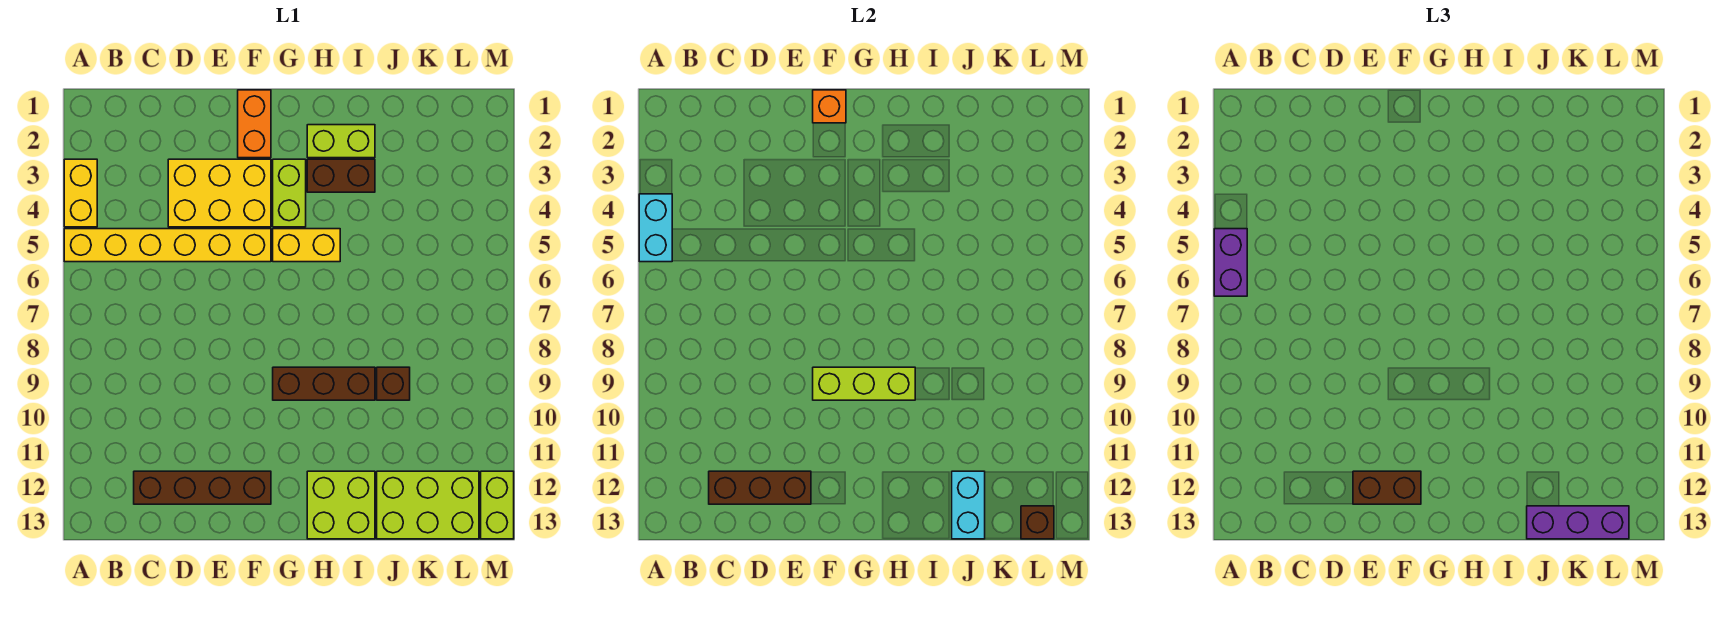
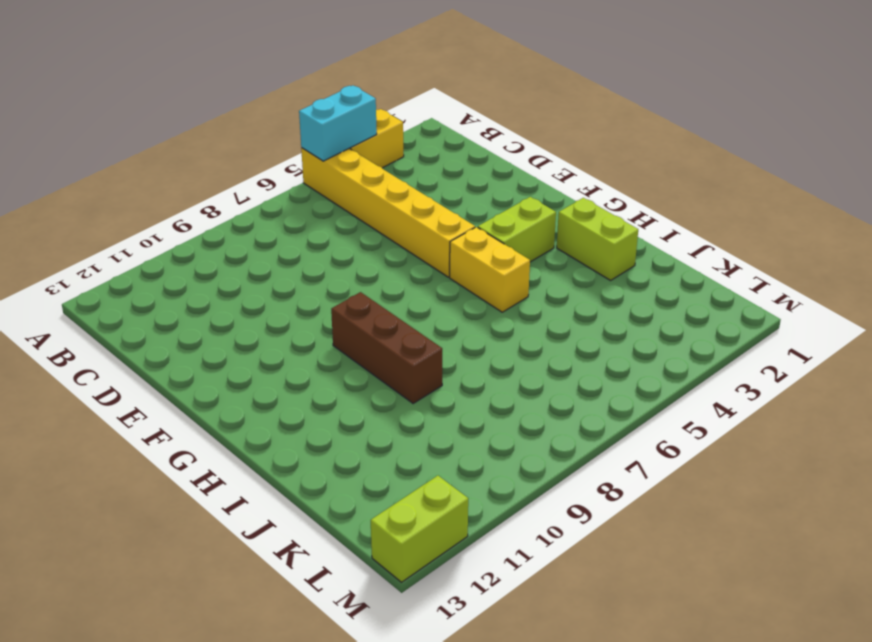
none -> brown 1x4 brick [134,471,271,504]
none -> yellow 2x3 brick [168,159,271,227]
none -> orange 1x2 brick [238,90,271,158]

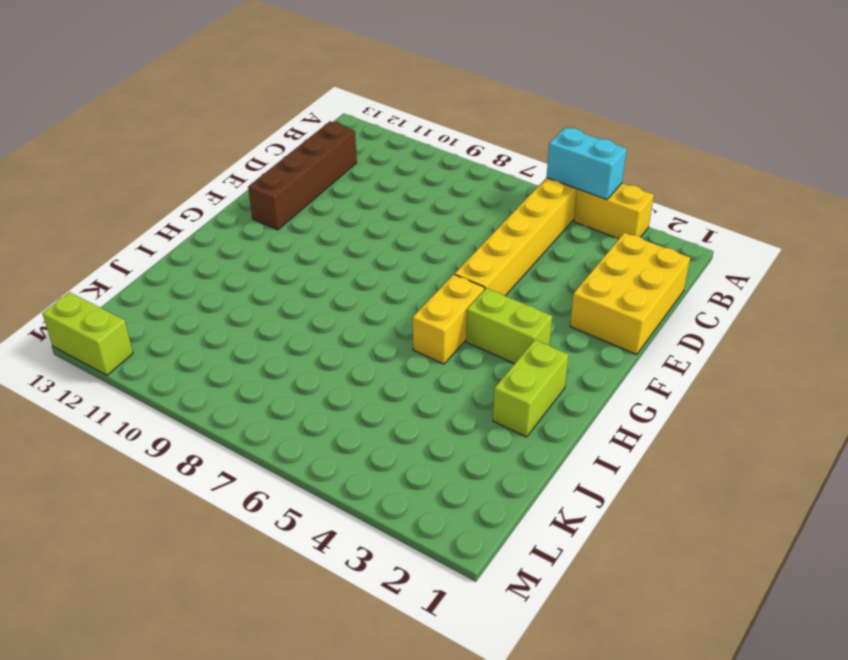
yellow 2x3 brick [570,233,690,354] -> yellow 2x3 brick moved to [168,159,271,227]
none -> orange 1x2 brick [238,90,271,158]
none -> brown 1x3 brick [273,367,375,400]
none -> brown 1x2 brick [307,159,375,192]

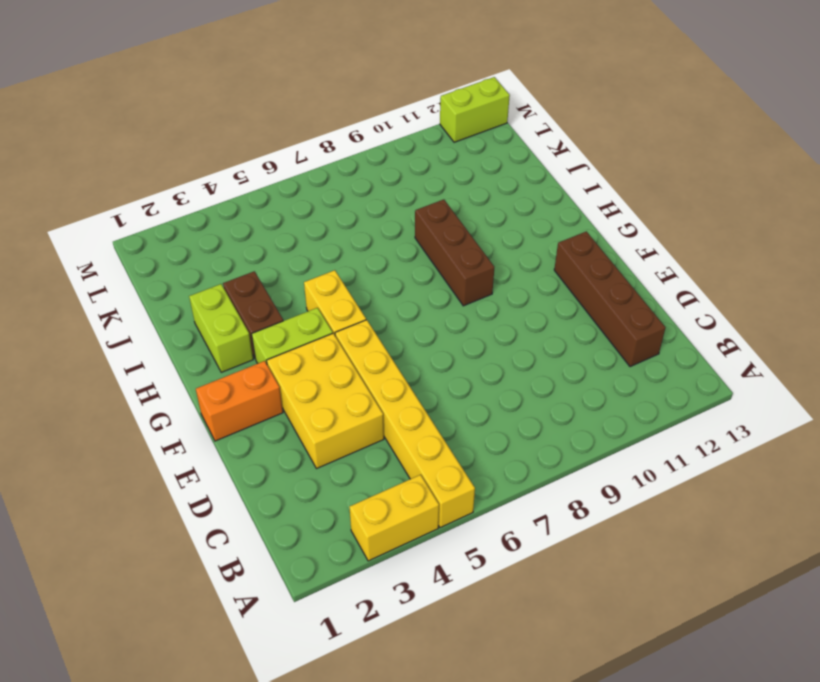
none -> lime 2x2 brick [307,471,375,539]
none -> brown 1x1 brick [377,367,410,400]
none -> lime 2x3 brick [377,471,479,539]

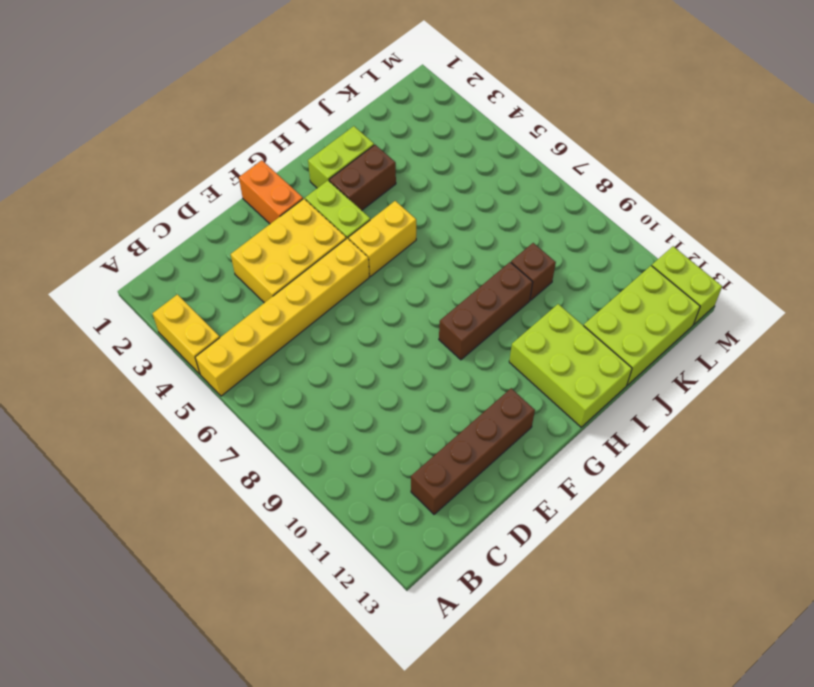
lime 2x3 brick [509,304,632,427] -> lime 2x2 brick [307,471,375,539]
none -> cyan 1x2 brick [639,194,672,262]
none -> brown 1x3 brick [709,471,811,504]
none -> orange 1x1 brick [813,90,846,123]

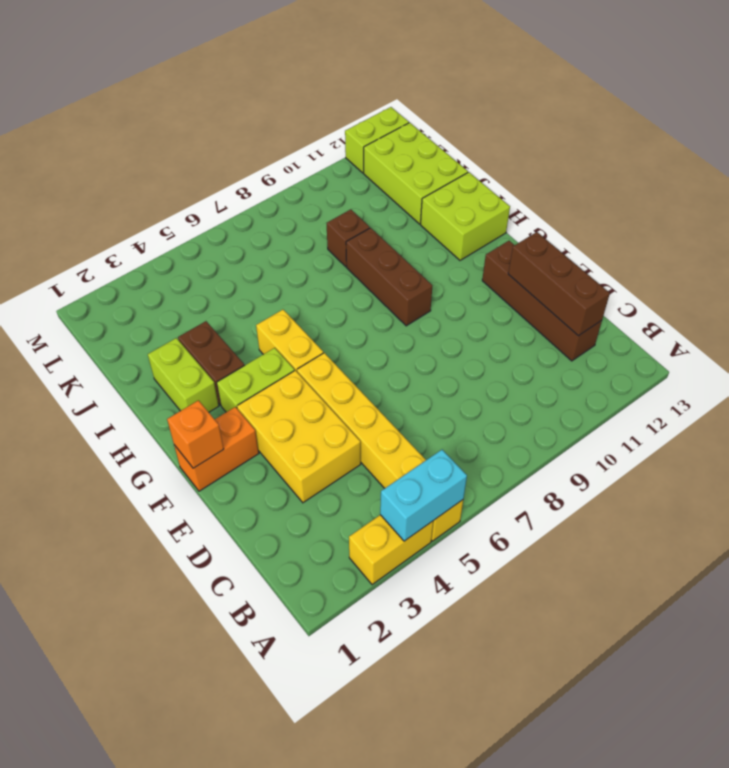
none -> lime 1x3 brick [813,367,915,400]
none -> cyan 1x2 brick [952,471,985,539]
none -> brown 1x1 brick [1021,506,1054,539]

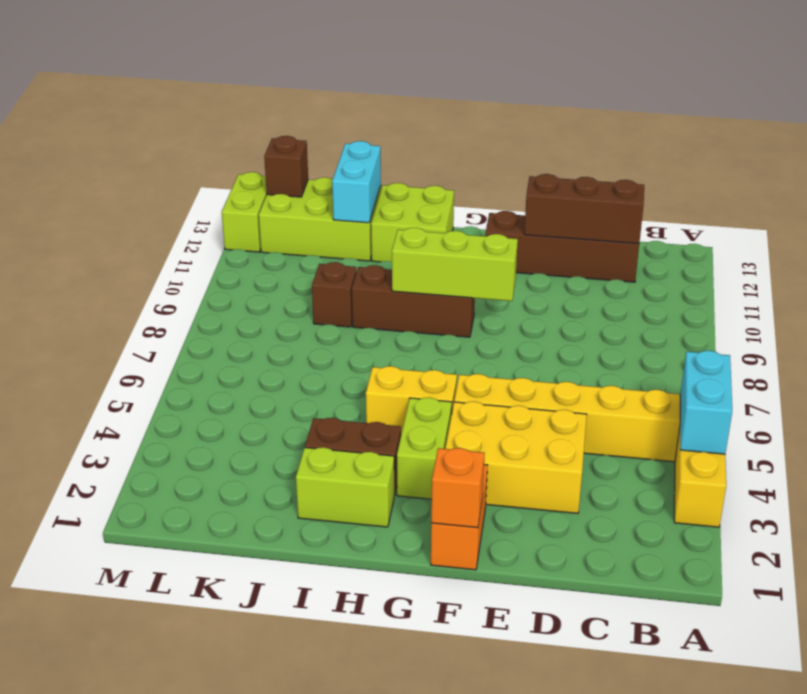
none -> purple 1x2 brick [1214,229,1247,296]
none -> brown 1x2 brick [1353,471,1421,504]
none -> purple 1x3 brick [1527,506,1629,539]

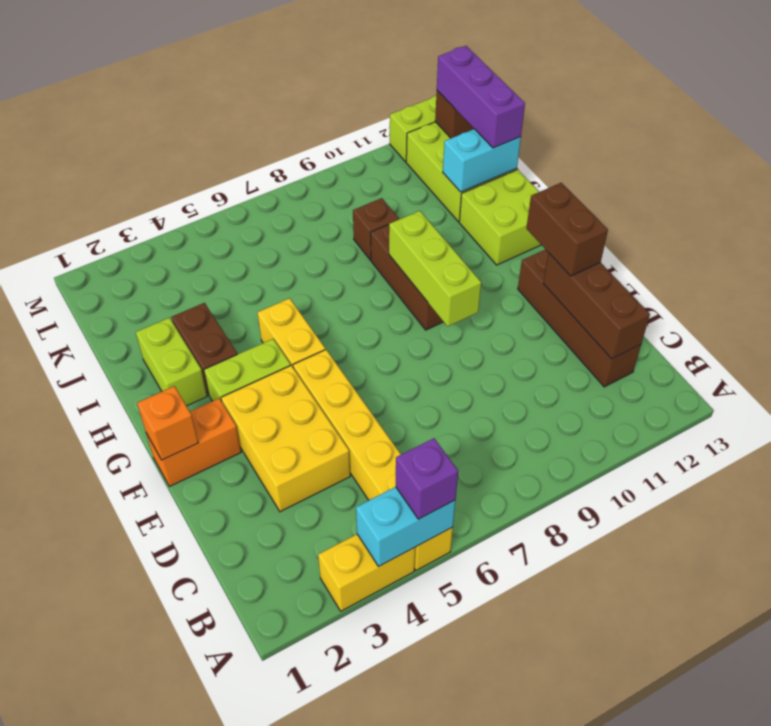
purple 1x1 brick [396,438,458,519] -> purple 1x2 brick [1214,229,1247,296]

